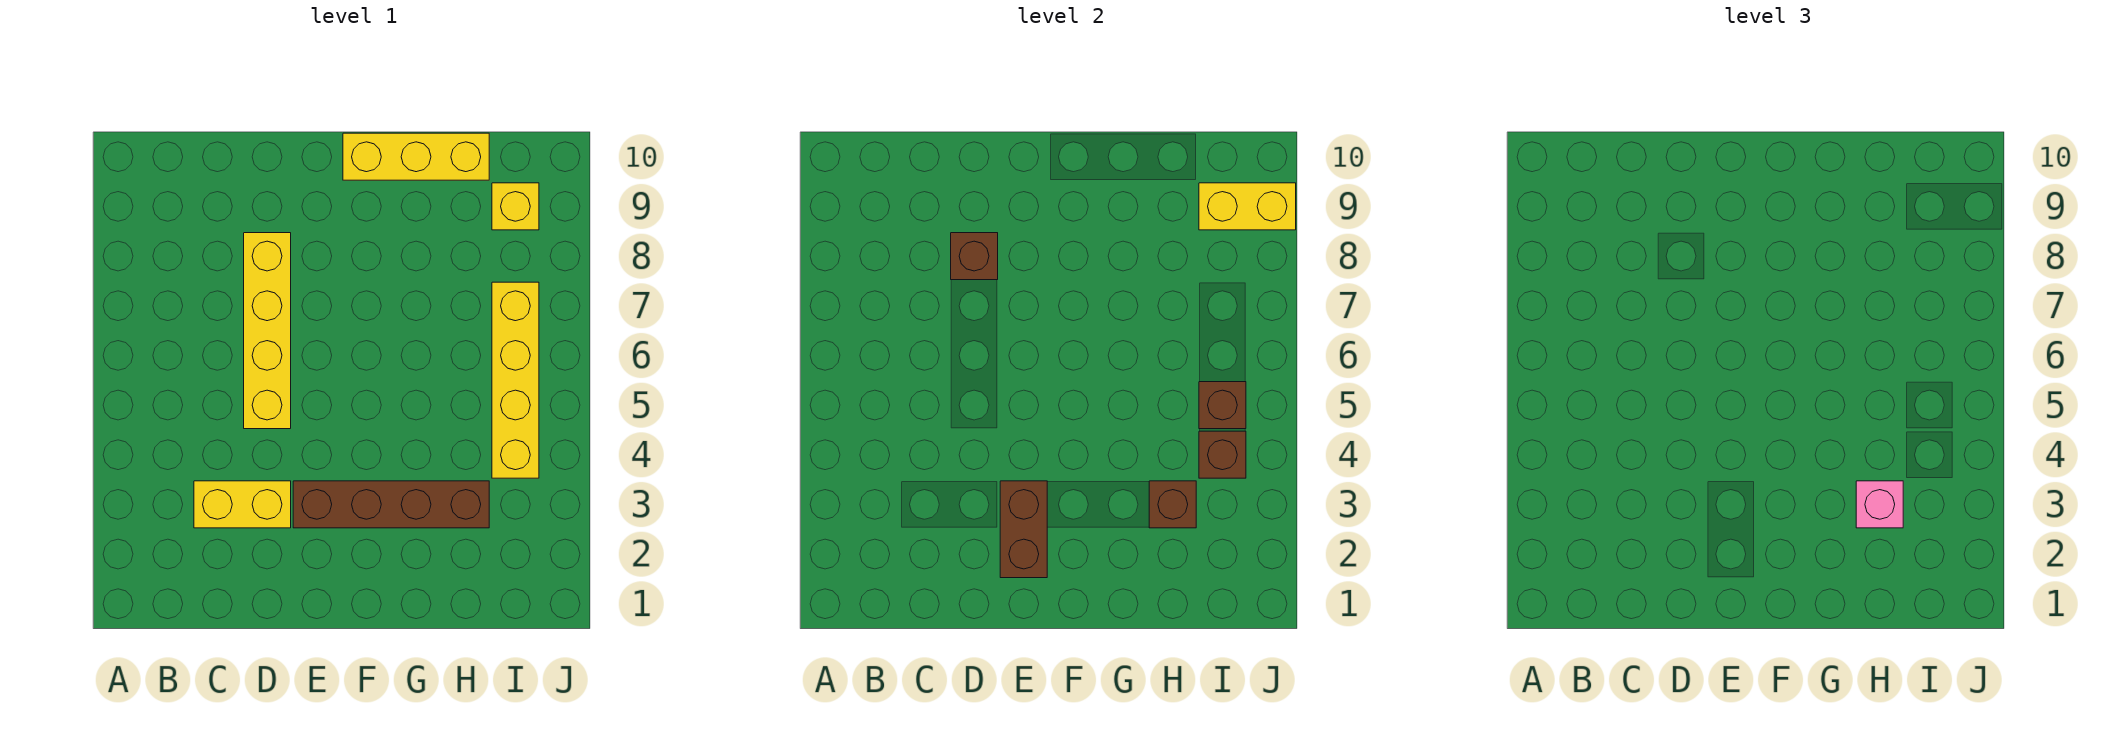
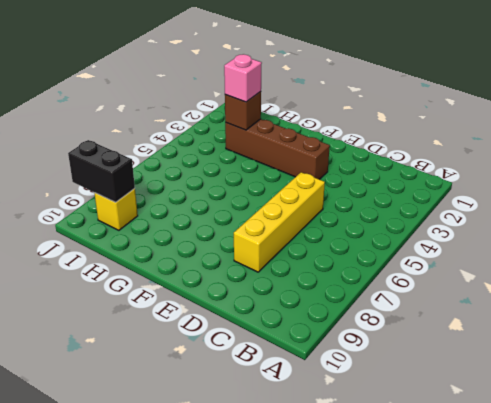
black 1x2 brick [68,140,135,202] -> yellow 1x2 brick [1199,183,1296,230]
none -> yellow 1x2 brick [194,481,291,528]
none -> yellow 1x3 brick [343,133,489,180]
none -> yellow 1x4 brick [492,282,539,478]

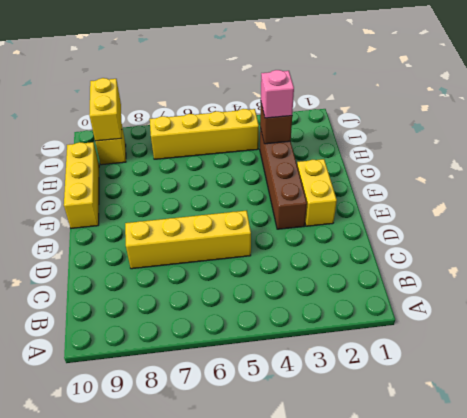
yellow 1x2 brick [297,159,337,226] -> yellow 1x2 brick moved to [194,481,291,528]
none -> brown 1x1 brick [951,233,998,280]
none -> brown 1x2 brick [1000,481,1047,578]
none -> brown 1x1 brick [1199,431,1246,478]

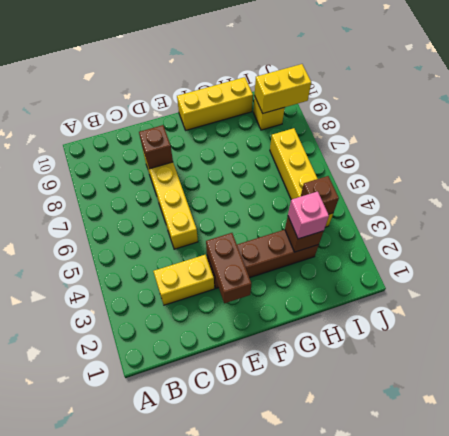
none -> brown 1x1 brick [1199,382,1246,429]

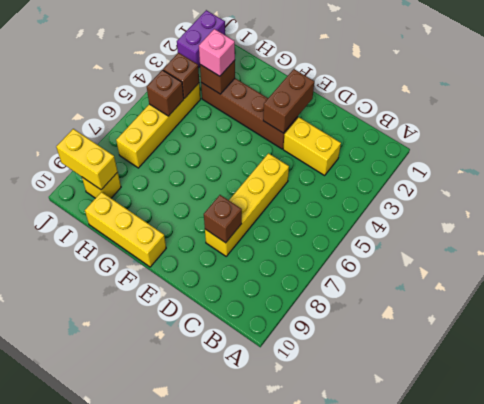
purple 1x2 brick [177,10,225,68] -> none

